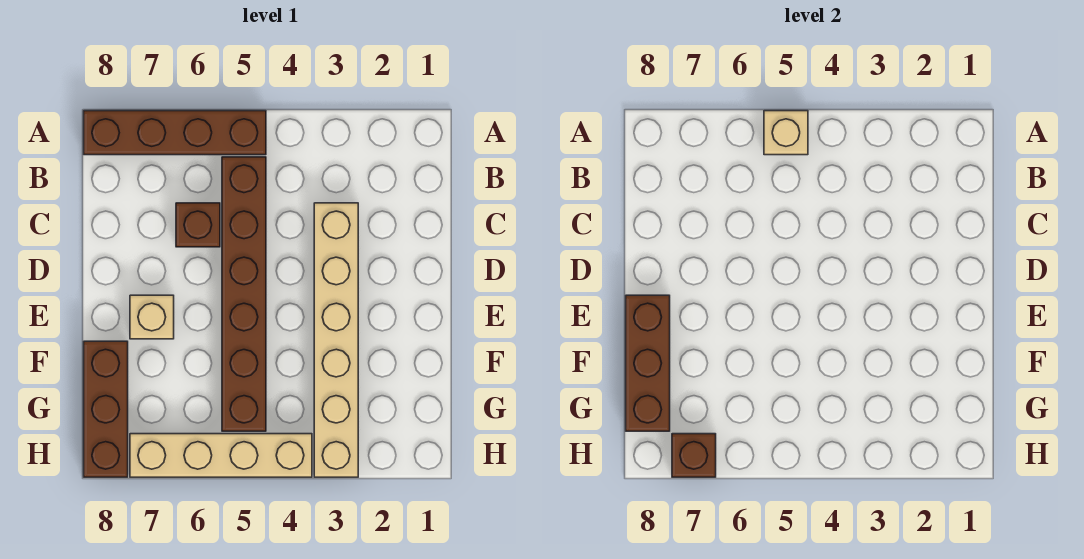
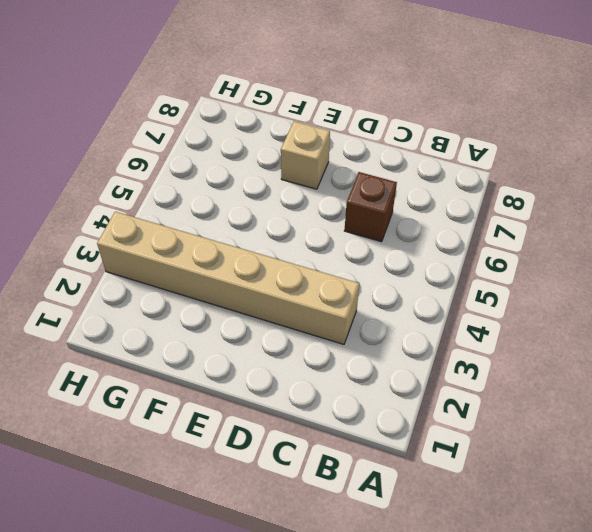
none -> brown 1x4 brick [84,111,266,155]
none -> brown 1x6 brick [222,157,266,431]

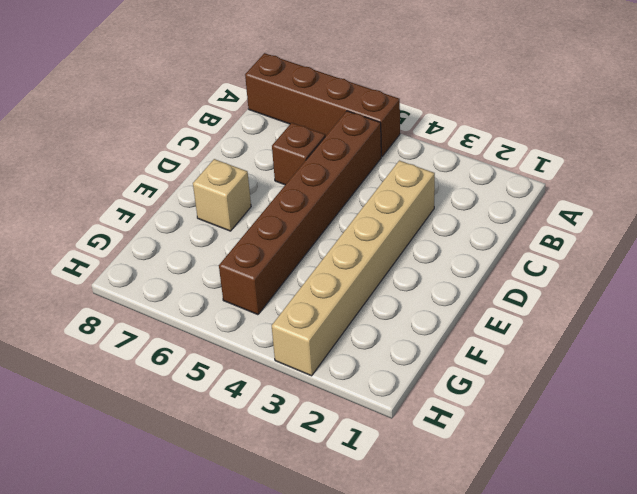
none -> brown 1x3 brick [84,341,128,477]
none -> tan 1x4 brick [130,434,312,477]

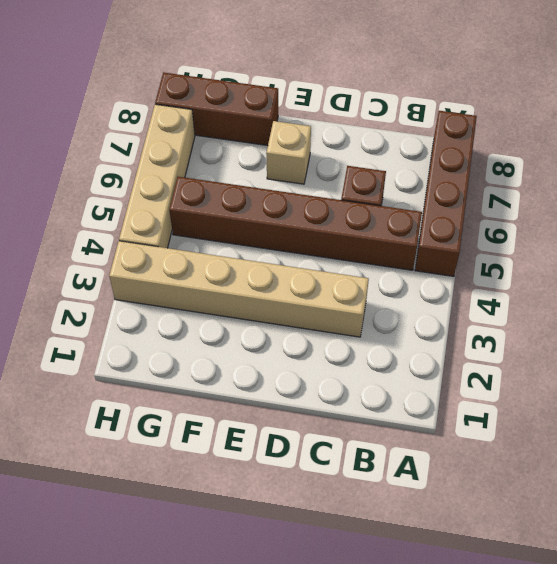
none -> tan 1x1 brick [764,111,808,155]
none -> brown 1x3 brick [626,295,670,431]

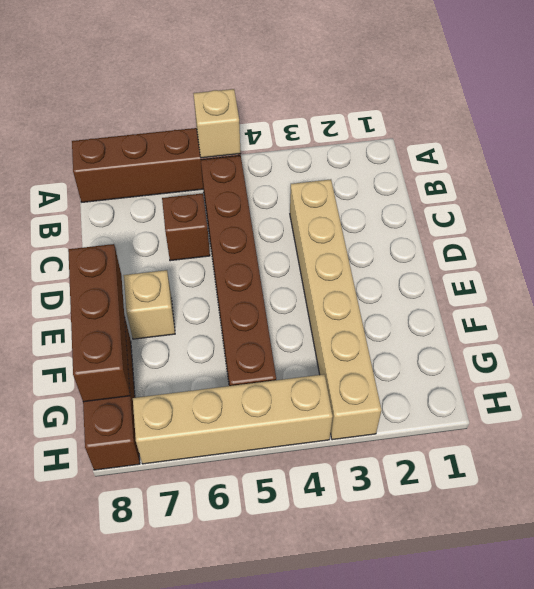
none -> brown 1x1 brick [672,434,716,477]

